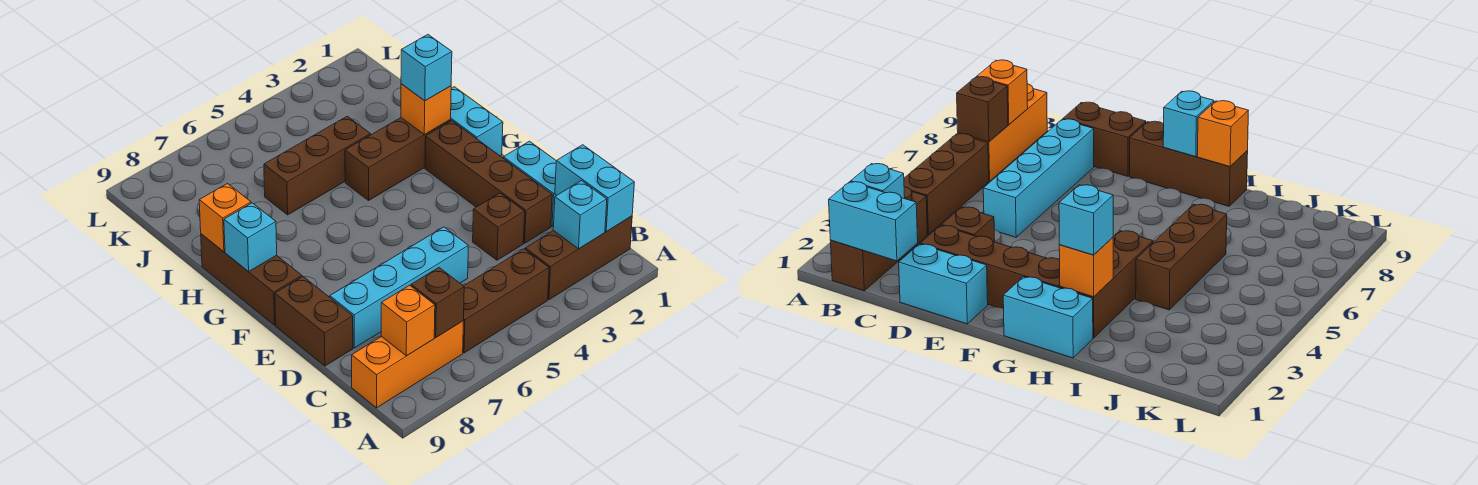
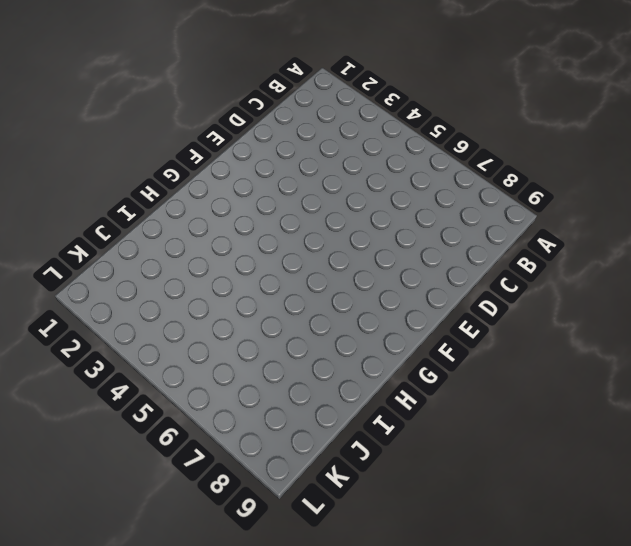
none -> brown 1x3 brick [525,216,632,300]
none -> brown 1x3 brick [463,249,549,353]
none -> orange 1x3 brick [352,321,463,408]

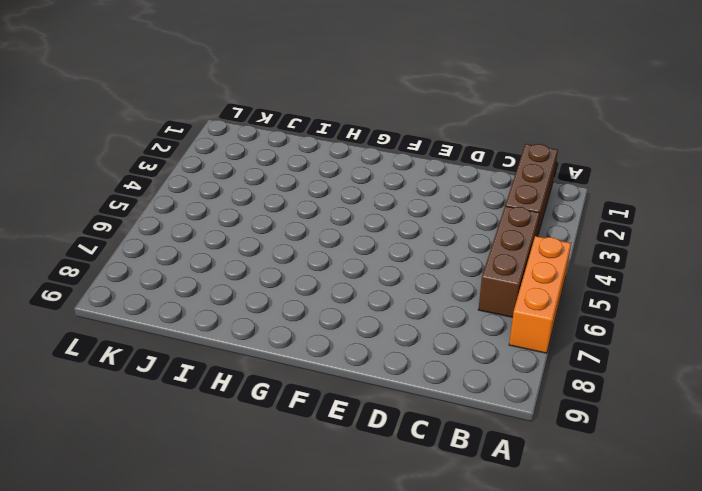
orange 1x3 brick [509,236,571,353] -> orange 1x3 brick moved to [352,321,463,408]
none -> cyan 1x2 brick [503,141,557,226]
none -> brown 1x4 brick [425,121,552,243]
none -> brown 1x1 brick [473,193,525,260]

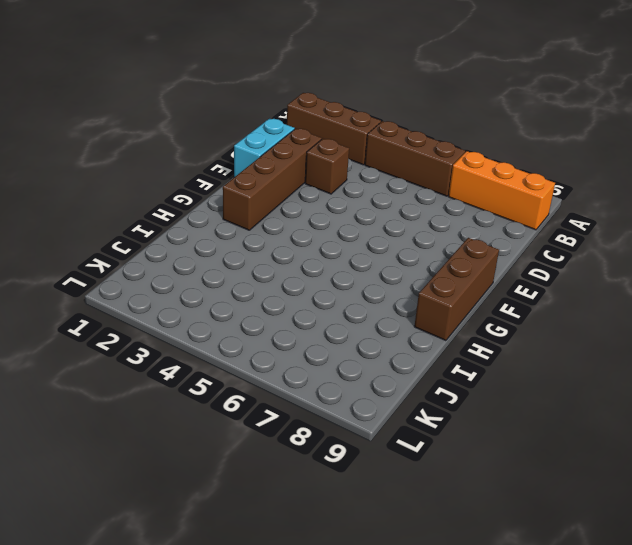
none -> cyan 1x4 brick [330,227,468,348]
none -> brown 1x2 brick [275,277,353,366]
none -> cyan 1x2 brick [450,87,503,156]

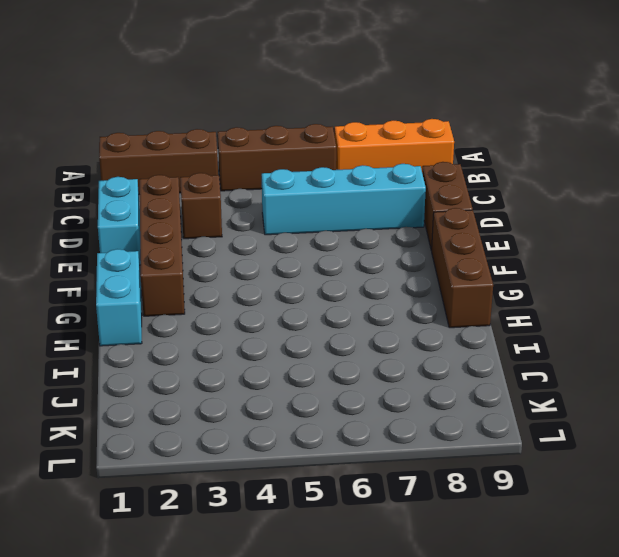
none -> brown 1x3 brick [345,118,451,200]
none -> brown 1x3 brick [264,116,371,215]
none -> cyan 1x2 brick [555,145,634,232]

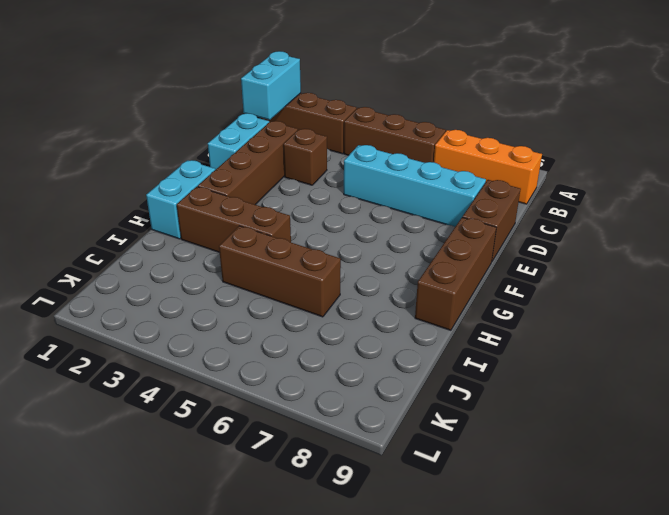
none -> cyan 1x1 brick [553,181,607,249]
none -> brown 1x1 brick [411,268,464,337]
none -> orange 1x1 brick [381,285,435,356]

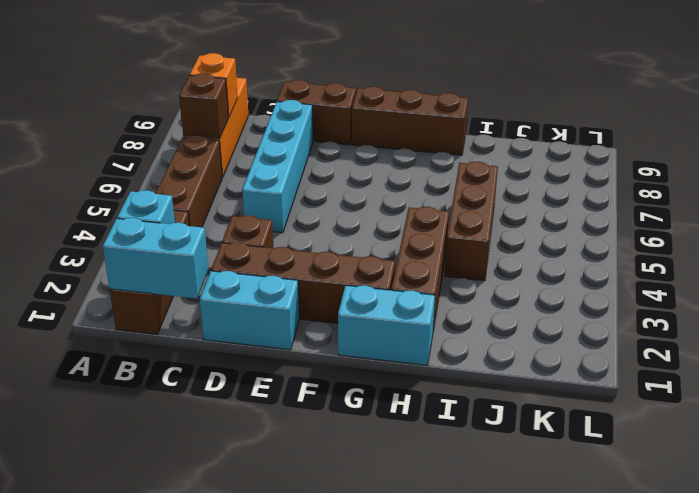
none -> cyan 1x1 brick [224,203,277,272]
none -> orange 1x1 brick [401,84,451,135]
none -> orange 1x1 brick [199,184,251,252]

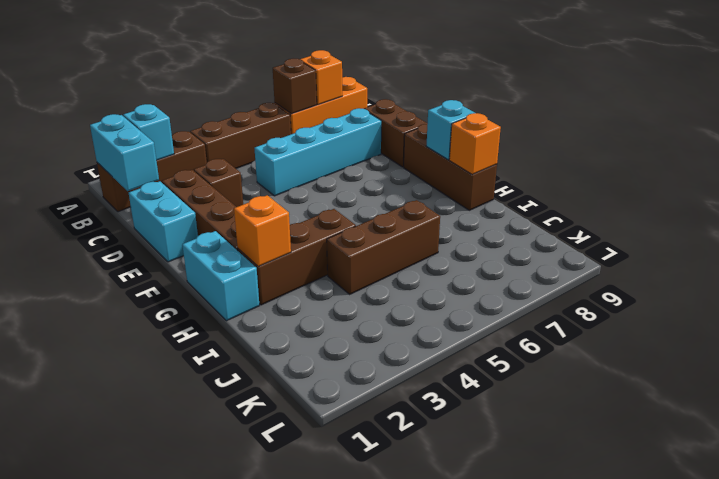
none -> cyan 1x1 brick [401,35,452,101]

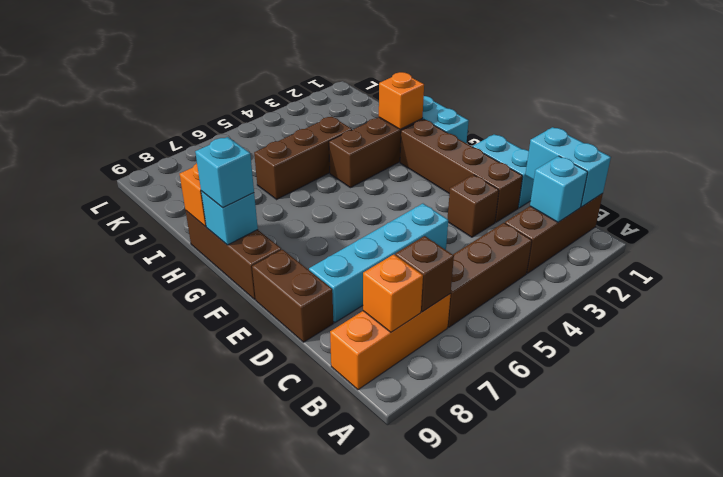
cyan 1x1 brick [195,137,254,208] -> cyan 1x1 brick moved to [401,35,452,101]

